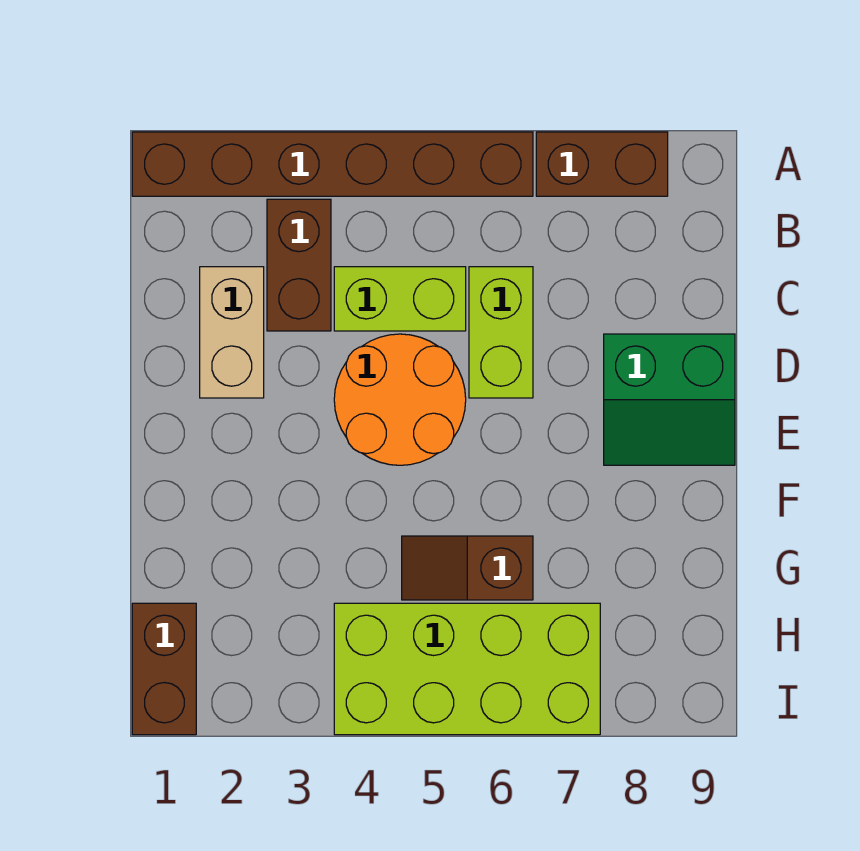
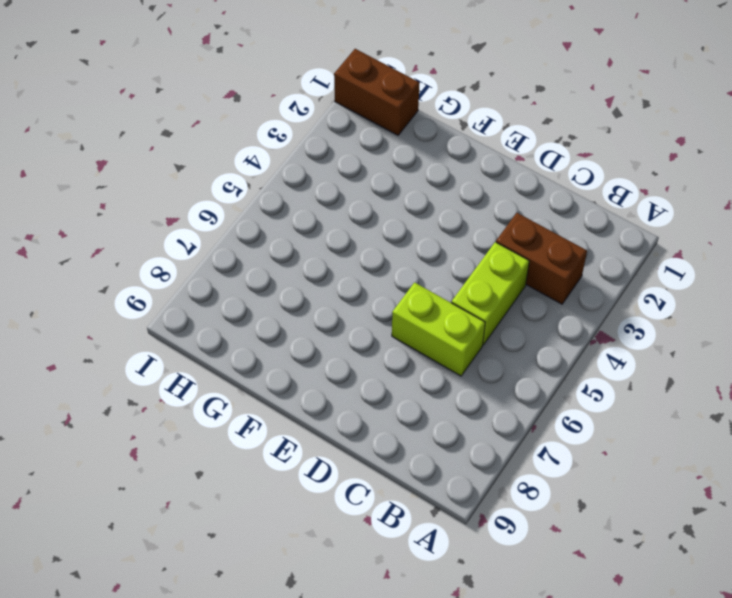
none -> brown 1x6 brick [132,132,533,196]
none -> brown 1x2 brick [536,132,668,196]

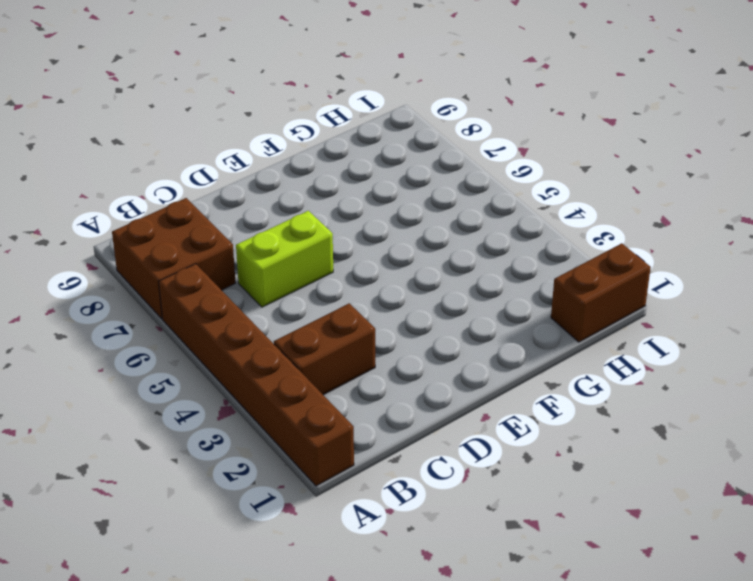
brown 2x2 brick [112,198,236,319] -> brown 1x2 brick [536,132,668,196]
none -> tan 1x2 brick [200,267,264,398]
none -> lime 1x2 brick [334,267,466,331]

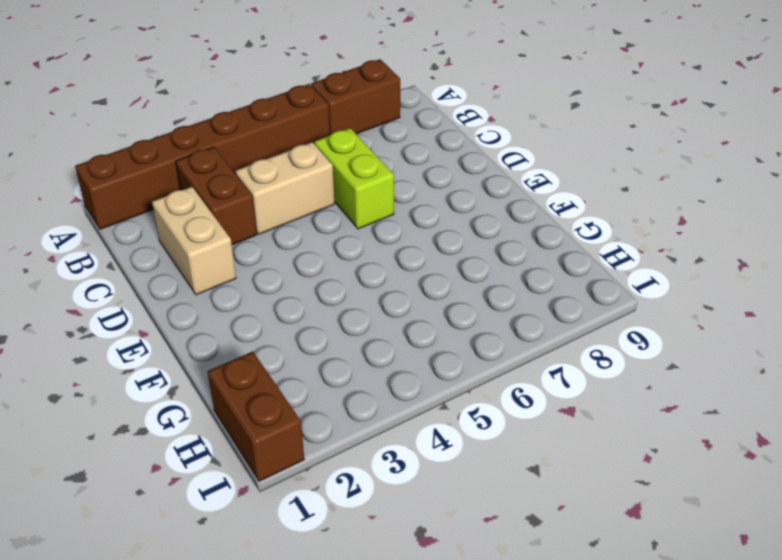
tan 1x2 brick [235,142,334,234] -> lime 1x2 brick [334,267,466,331]
none -> orange 2x2 round brick [334,334,466,465]
none -> green 2x2 slope [604,334,735,465]

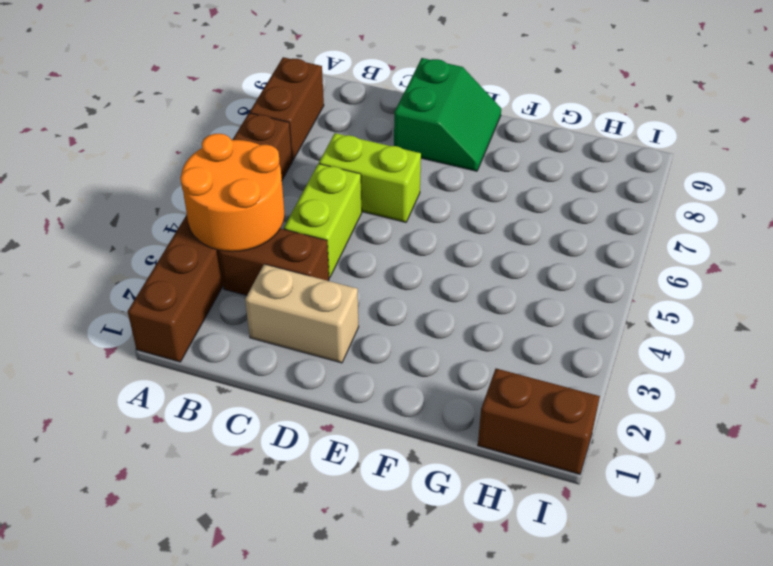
orange 2x2 round brick [180,134,284,252] -> orange 2x2 round brick moved to [334,334,466,465]
none -> brown 1x2 slope [402,536,533,600]
none -> lime 2x4 brick [334,603,600,735]

